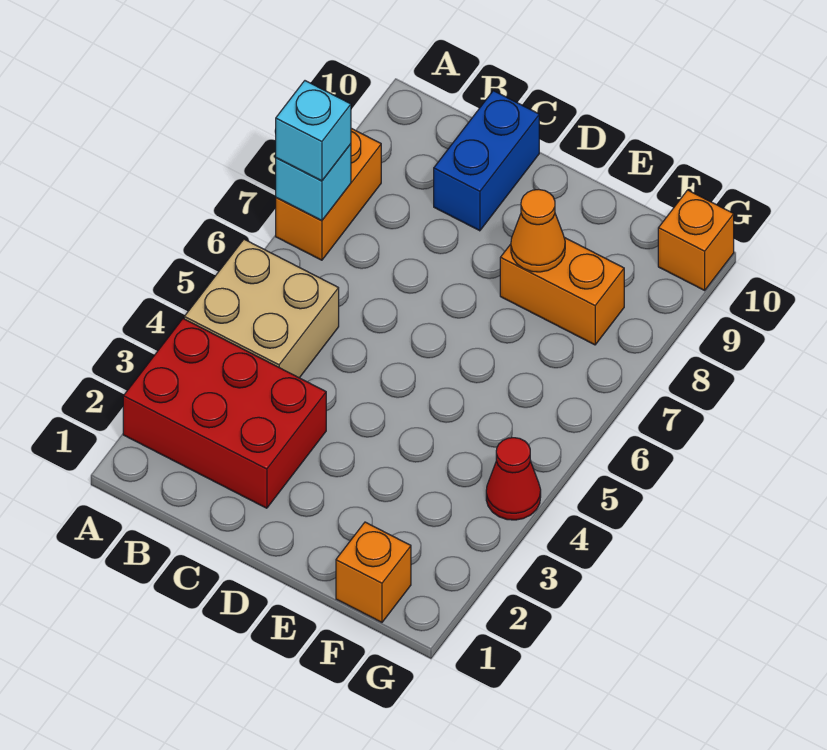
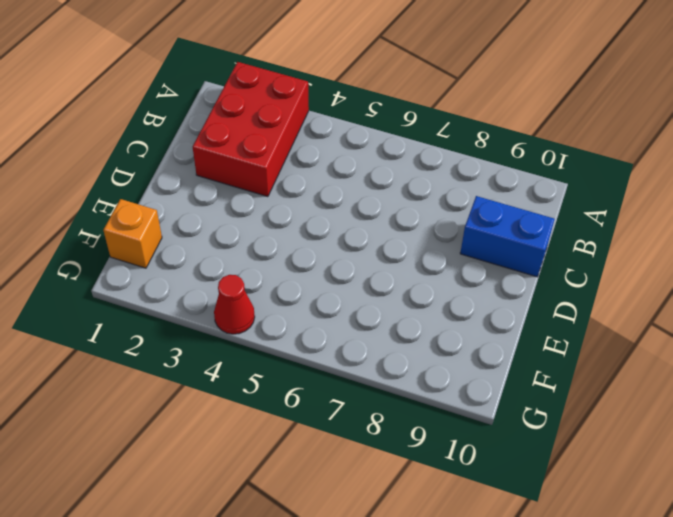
none -> tan 2x2 brick [184,239,339,378]
none -> orange 1x2 brick [276,128,381,260]

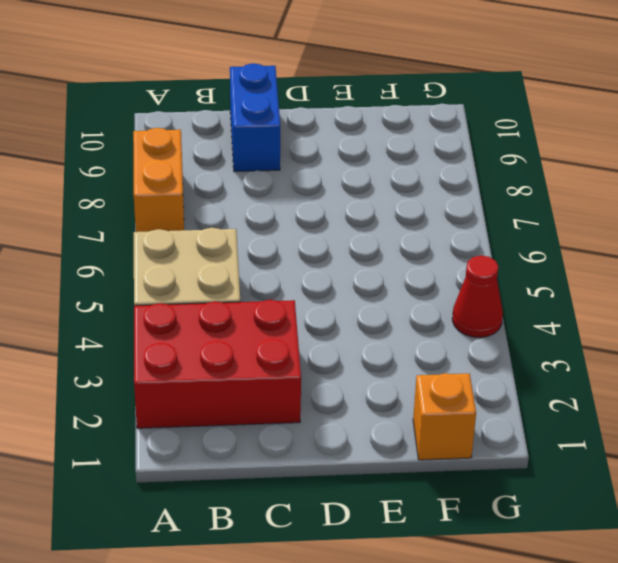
none -> orange 1x2 brick [500,237,624,345]
none -> orange 1x1 brick [658,190,734,290]

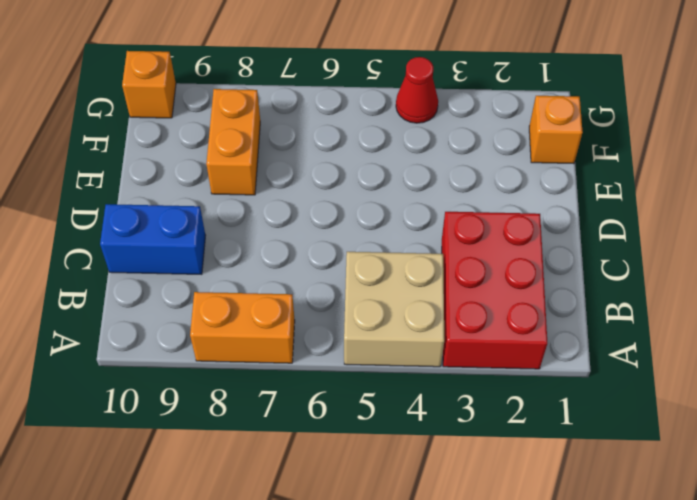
none -> cyan 1x1 brick [276,144,351,221]
none -> orange 1x1 cone [511,189,565,272]

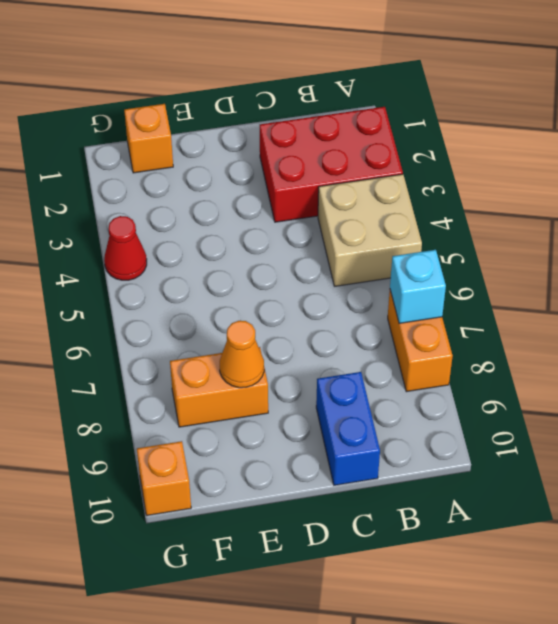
none -> cyan 1x1 brick [276,81,351,181]

